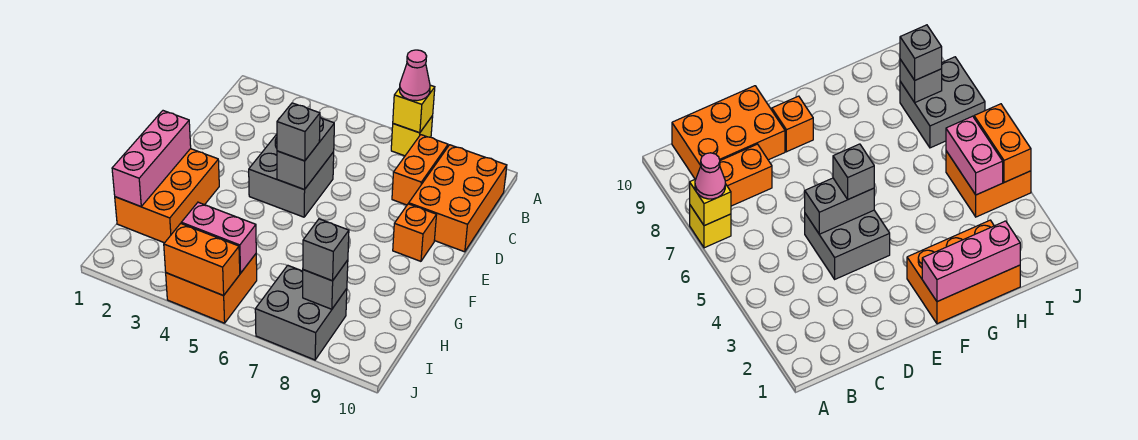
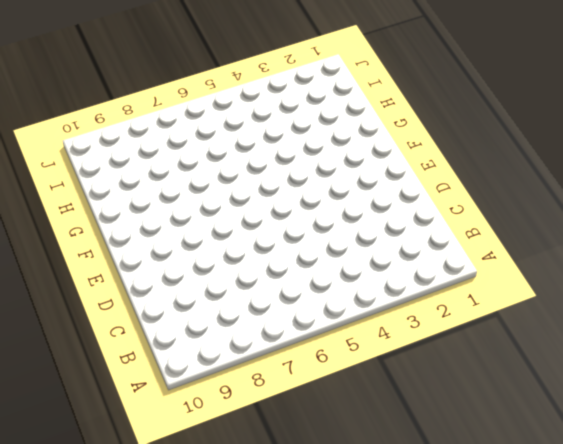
none -> yellow 1x1 brick [391,116,433,156]
none -> orange 1x2 brick [392,135,448,205]
none -> orange 2x3 brick [409,145,507,252]

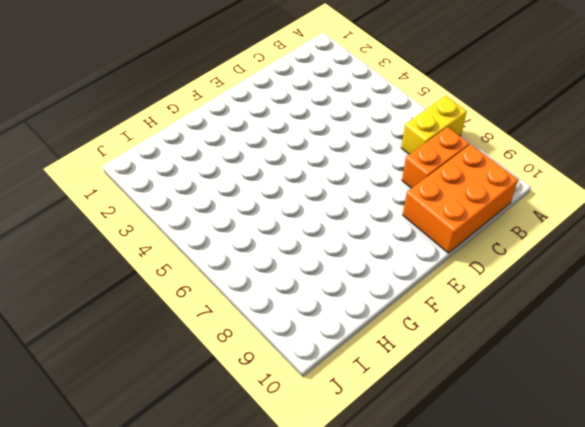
yellow 1x2 brick [401,96,467,154] -> yellow 1x1 brick [391,116,433,156]
none -> grey 2x2 brick [249,134,334,217]
none -> orange 1x1 brick [393,204,436,261]
none -> orange 2x3 brick [115,149,219,243]

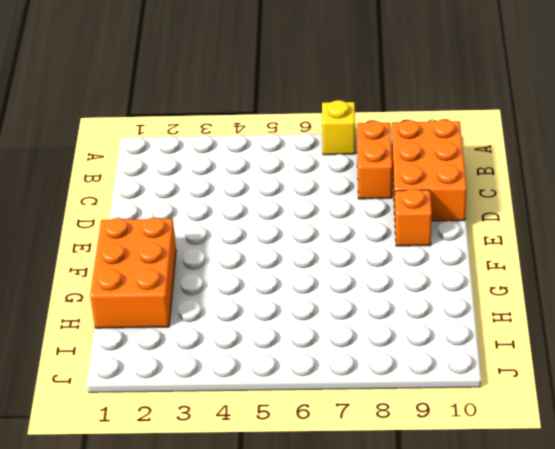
none -> grey 2x2 brick [249,134,334,217]
none -> orange 2x2 brick [166,254,257,323]
none -> grey 2x2 brick [255,265,347,360]

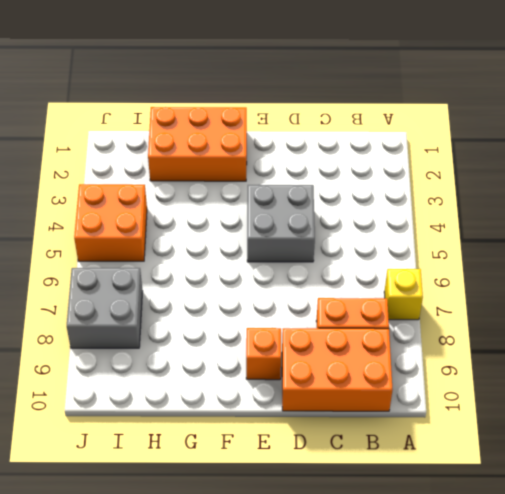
none -> yellow 1x1 brick [393,85,435,133]
none -> grey 1x2 brick [277,118,334,190]
none -> pink 1x3 brick [112,111,191,207]

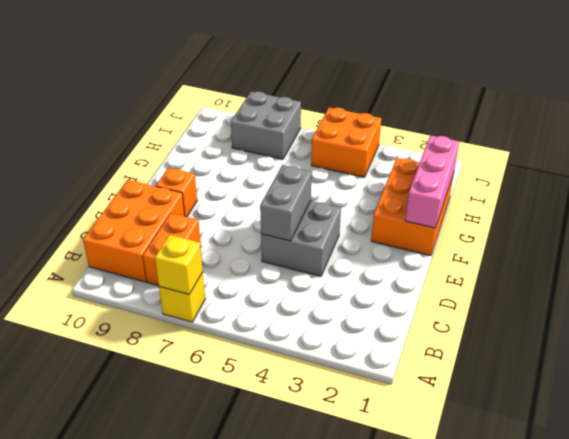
none -> pink 1x2 brick [181,202,256,273]
none -> grey 1x1 brick [303,260,348,309]
none -> orange 1x2 brick [164,223,240,296]

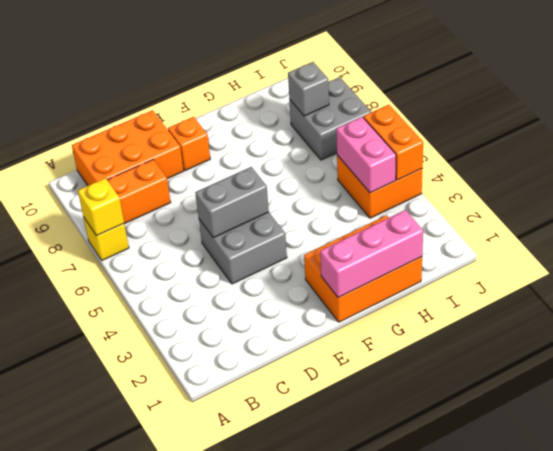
none -> pink 1x1 cone [400,50,430,101]
none -> grey 1x1 brick [277,103,320,161]
none -> grey 1x1 brick [303,219,349,281]

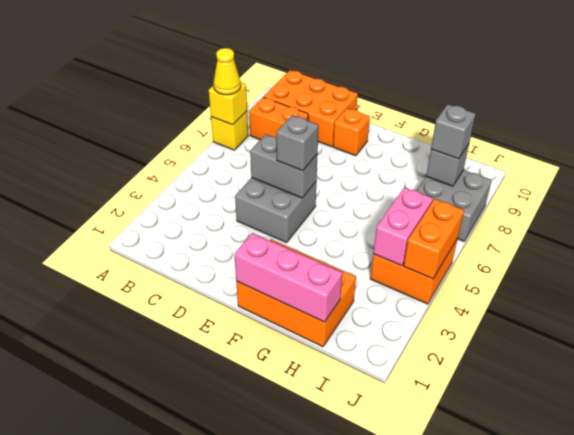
yellow 1x1 cone [214,48,241,95] -> pink 1x1 cone [400,50,430,101]

